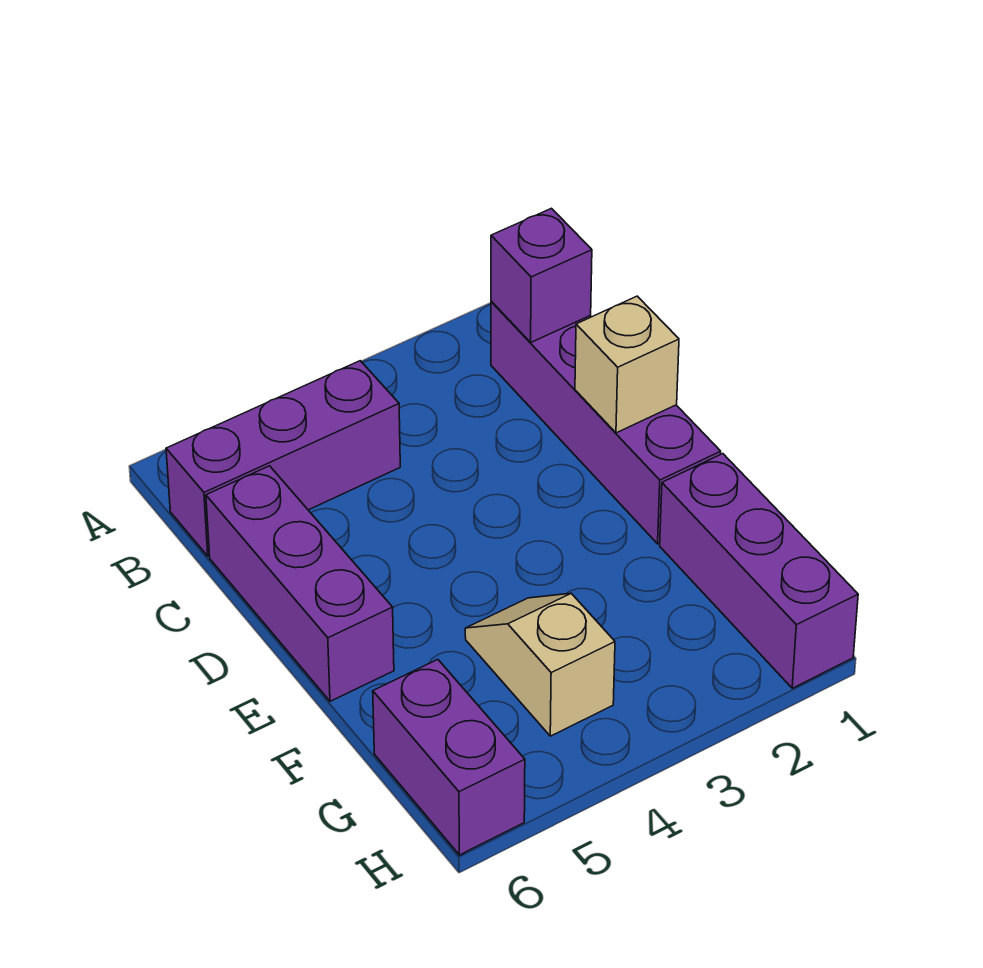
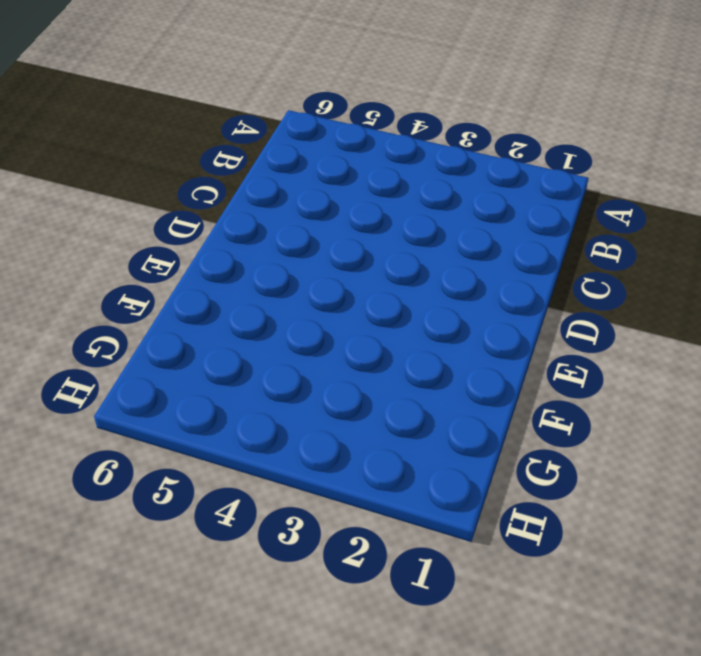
none -> purple 1x4 brick [491,301,721,544]
none -> purple 1x3 brick [166,361,400,556]

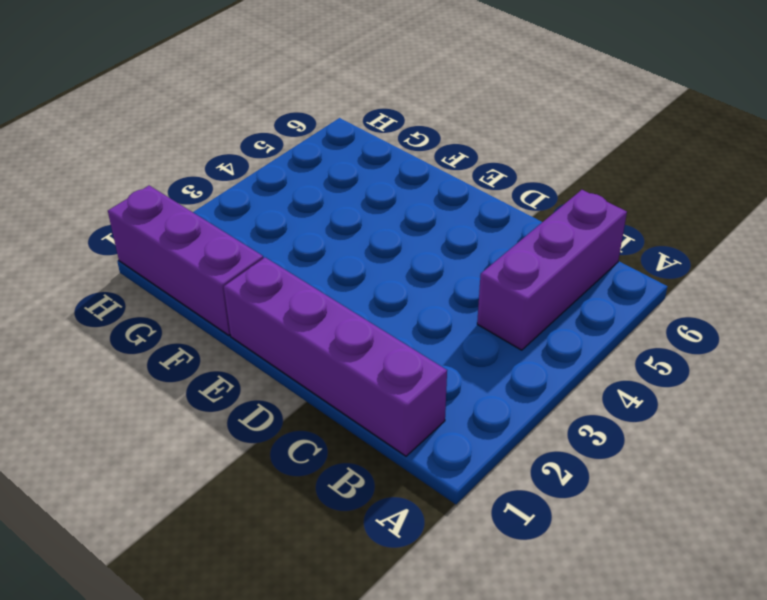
none -> purple 1x3 brick [206,466,394,701]
none -> tan 1x2 slope [465,593,615,736]

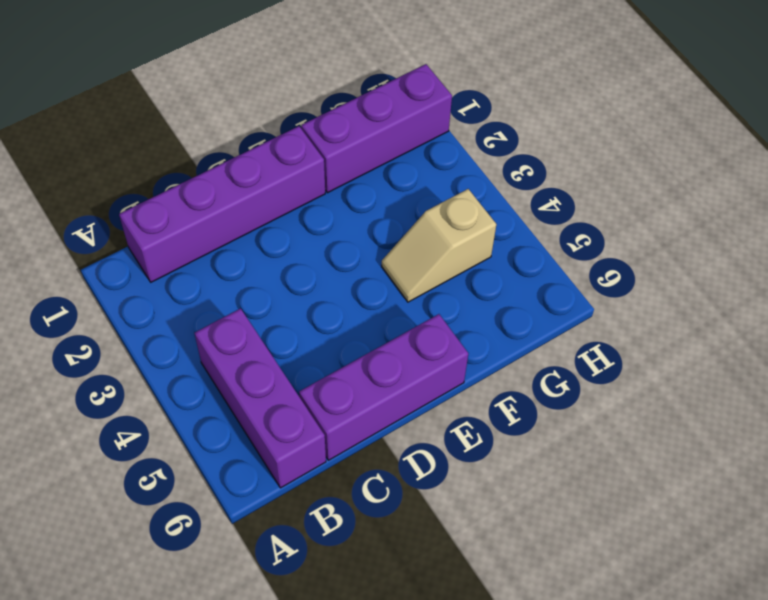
none -> purple 1x2 brick [373,659,525,855]
none -> purple 1x1 brick [491,208,592,342]

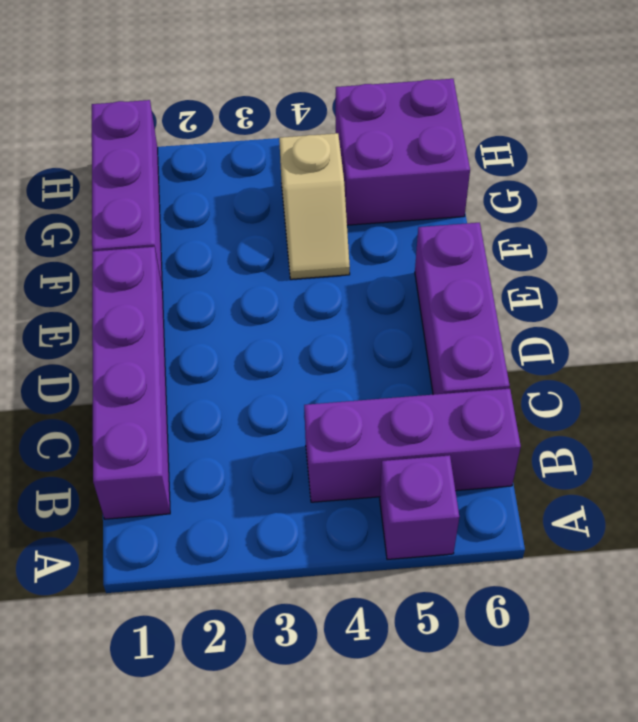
purple 1x1 brick [380,455,459,560] -> purple 1x1 brick moved to [491,208,592,342]
purple 2x2 brick [336,79,470,225] -> purple 1x2 brick [373,659,525,855]
none -> tan 1x1 brick [575,296,679,433]

